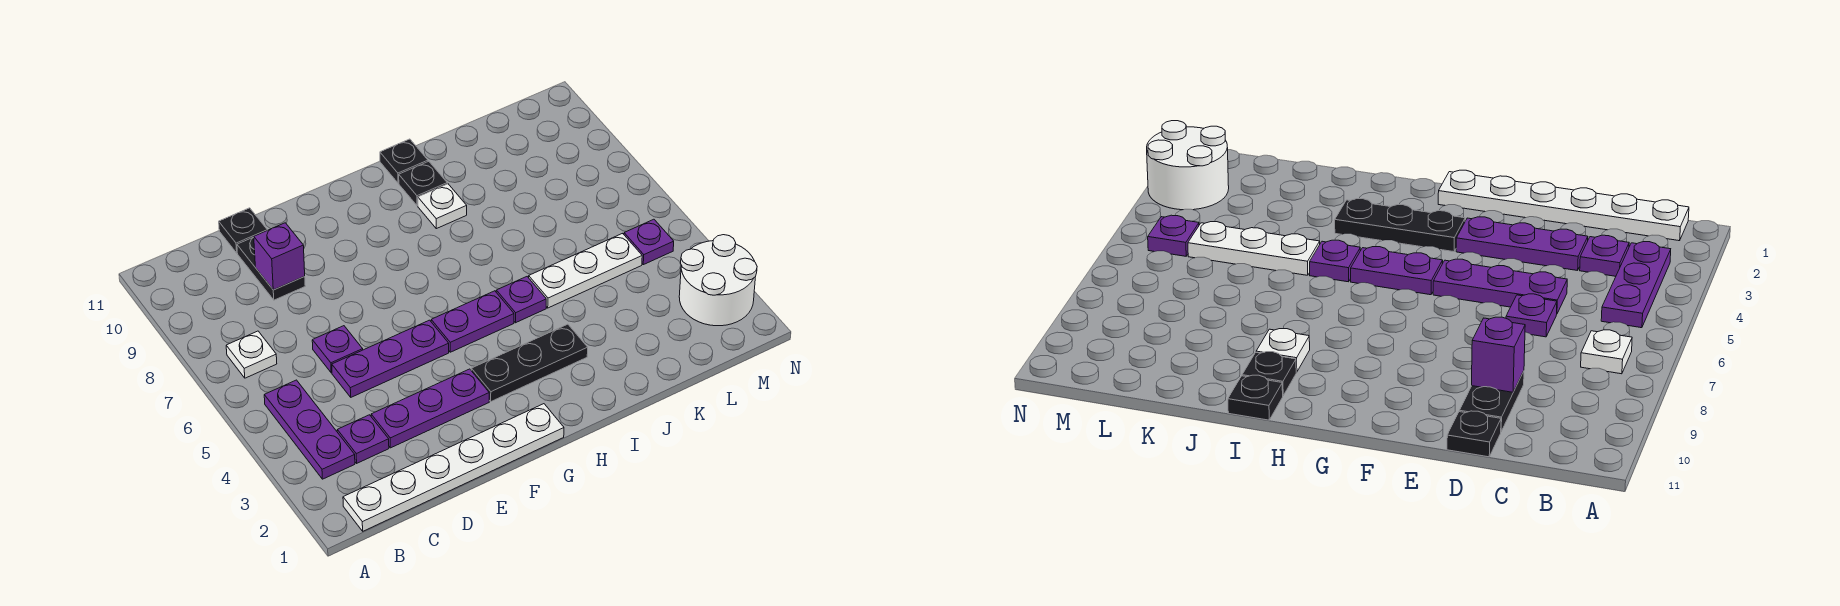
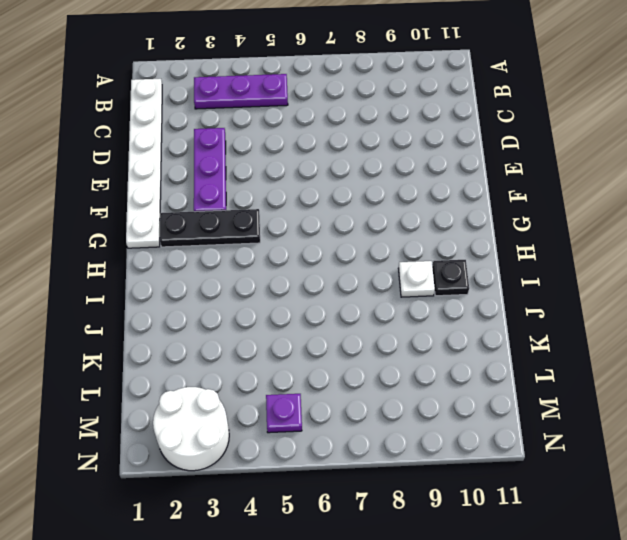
black 1x3 plate [160,209,260,247] -> black 1x3 plate turned to [471,324,588,401]
none -> white 1x1 plate [226,331,277,378]
none -> purple 1x1 plate [337,415,389,463]
none -> purple 1x3 plate [332,320,449,397]

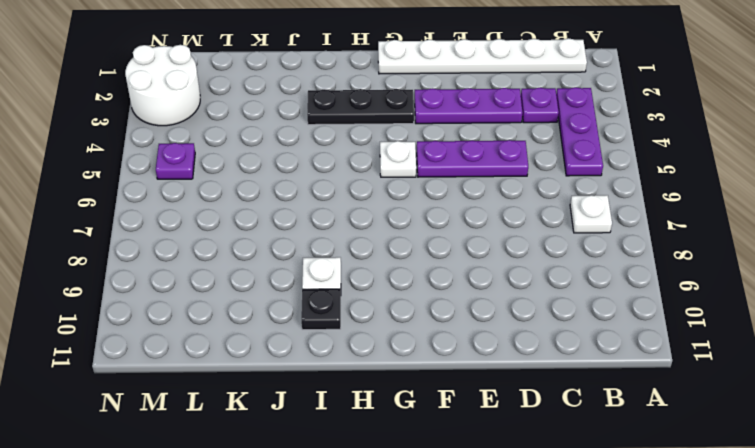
white 1x1 plate [380,141,416,177] -> purple 1x2 plate [431,291,514,352]
none -> purple 1x1 plate [312,326,363,373]
none -> black 1x2 plate [237,237,305,300]
none -> black 1x1 plate [219,208,267,253]

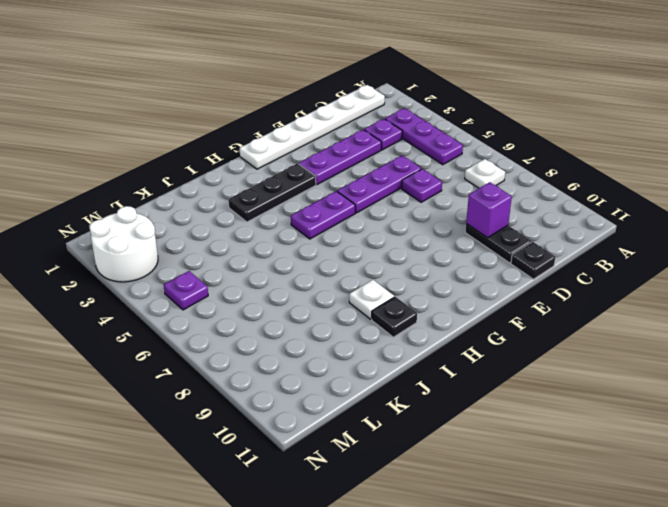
none -> purple 1x1 plate [496,277,546,323]
none -> black 1x1 plate [380,139,428,183]
none -> white 1x3 plate [529,233,642,308]

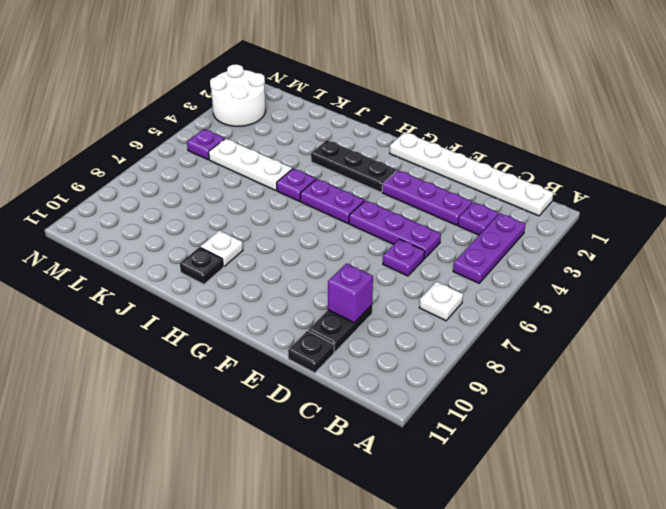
none -> black 1x1 plate [380,139,428,183]

